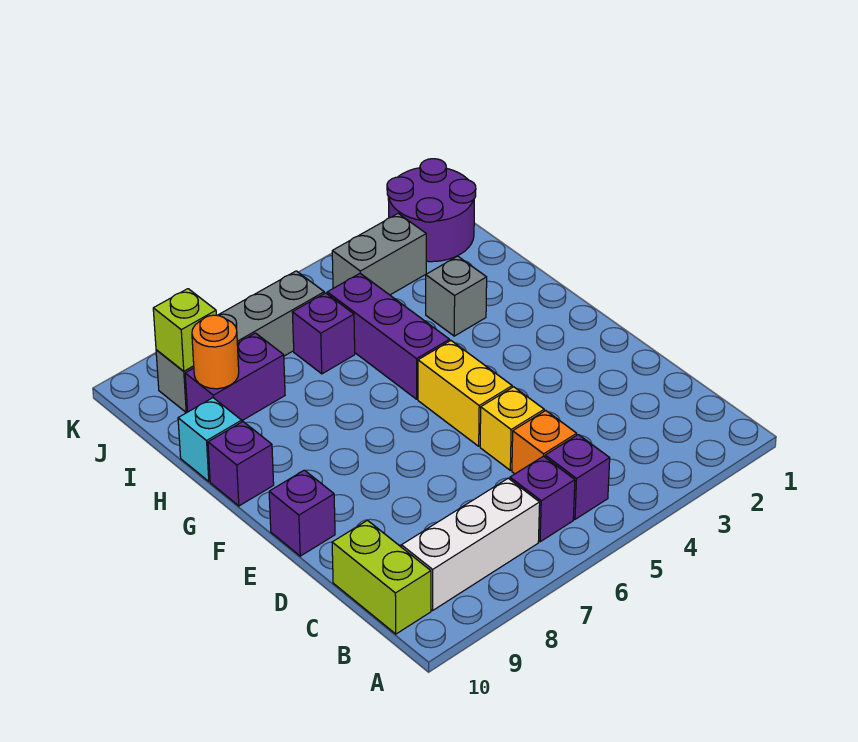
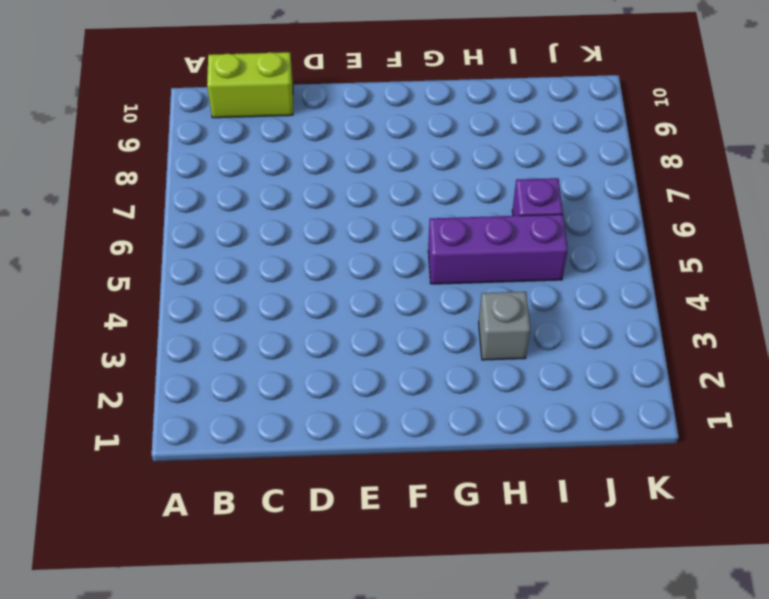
none -> purple 1x1 brick [545,435,610,519]
none -> purple 1x1 brick [510,456,575,542]
none -> white 1x3 brick [401,478,540,610]

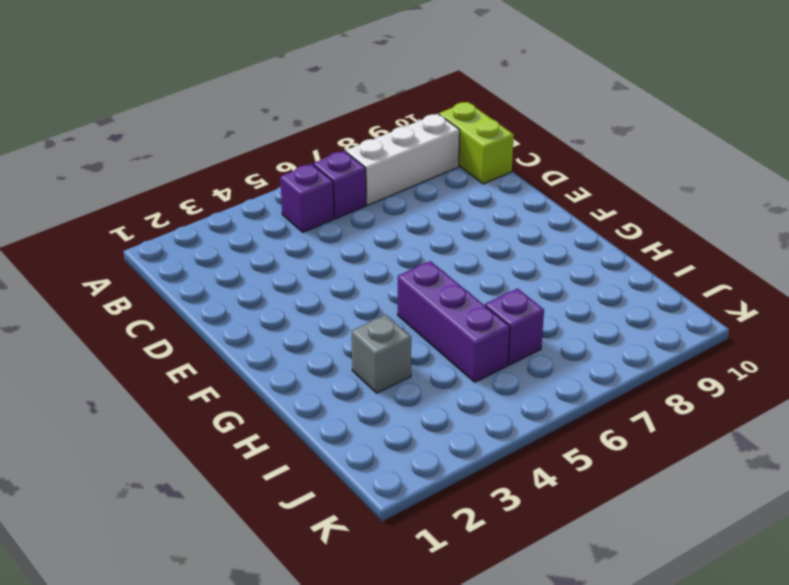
none -> orange 1x1 brick [512,411,577,474]
none -> yellow 1x1 brick [480,387,544,470]
none -> yellow 1x2 brick [418,341,512,446]

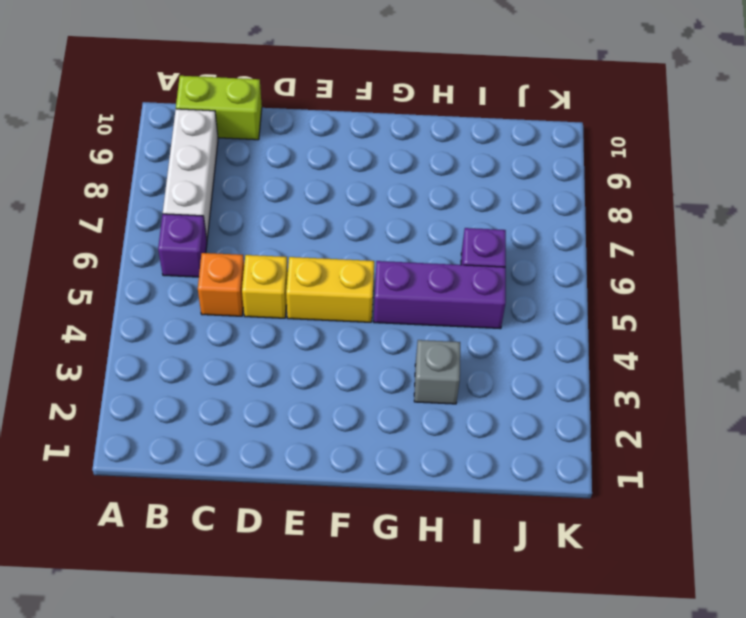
none -> purple 1x1 brick [545,435,610,519]
none -> purple 1x1 brick [269,470,335,556]
none -> purple 1x1 brick [208,422,274,506]

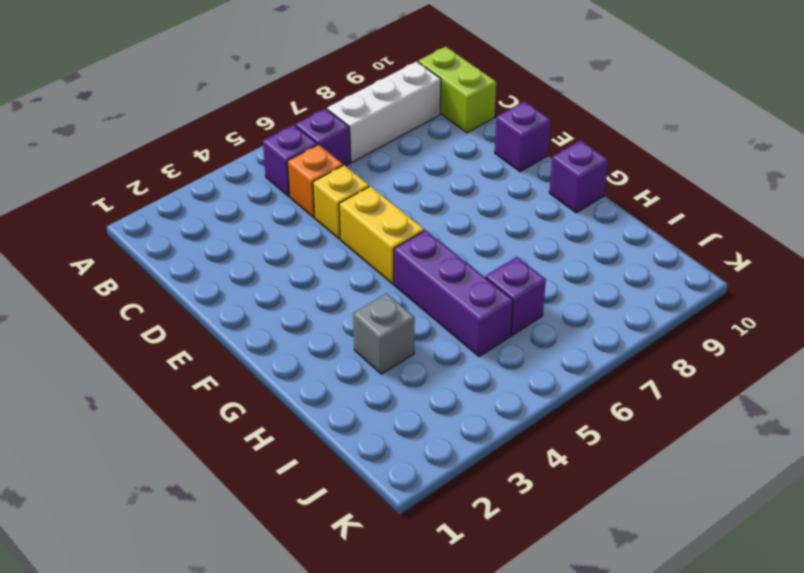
none -> cyan 1x1 brick [178,398,242,481]
none -> purple 1x2 brick [185,333,285,421]
none -> purple 2x2 round brick [387,159,476,262]

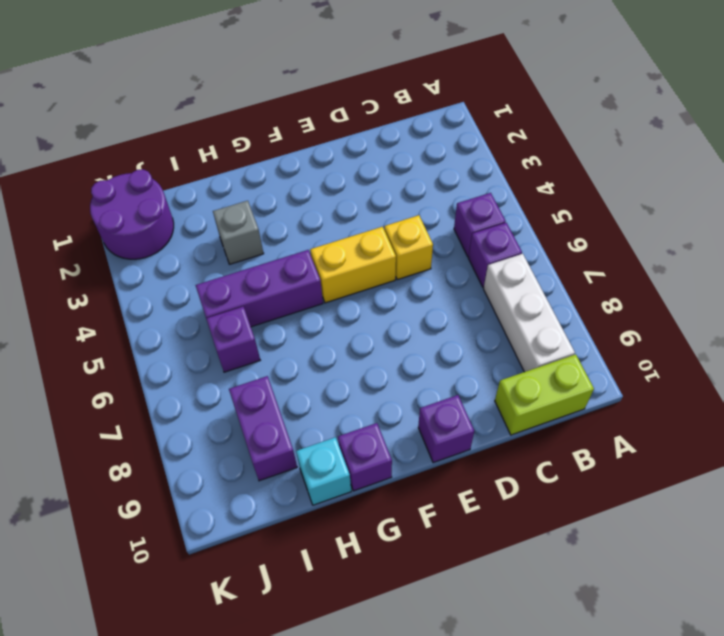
none -> orange 1x1 brick [512,411,577,474]
none -> grey 1x2 brick [332,214,426,295]
none -> grey 1x4 brick [156,271,324,413]

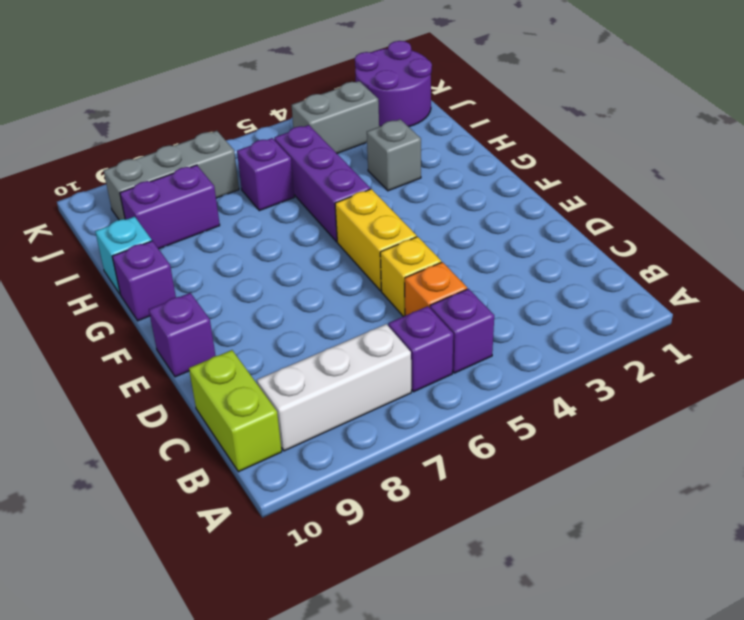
grey 1x3 brick [104,131,239,220] -> grey 1x4 brick [156,271,324,413]
none -> orange 1x1 round brick [192,315,239,389]
none -> lime 1x1 brick [153,289,216,371]

